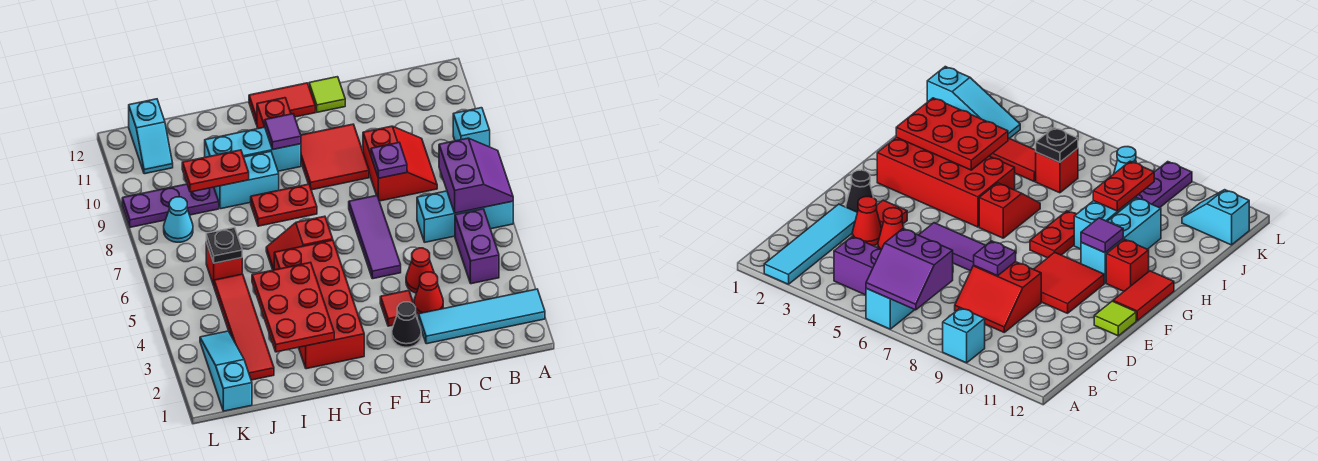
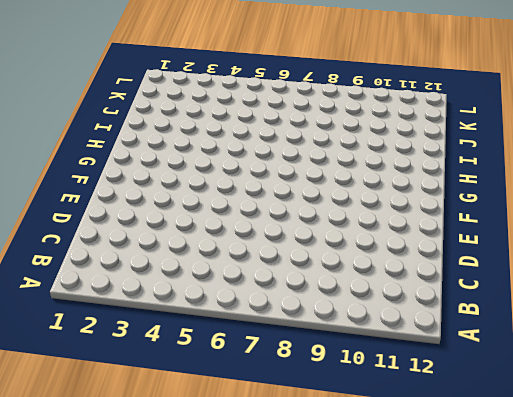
none -> cyan 1x4 tile [419,289,545,344]
none -> cyan 1x3 brick [417,191,513,242]
none -> cyan 1x1 brick [453,108,490,147]
none -> purple 1x2 brick [455,209,499,284]

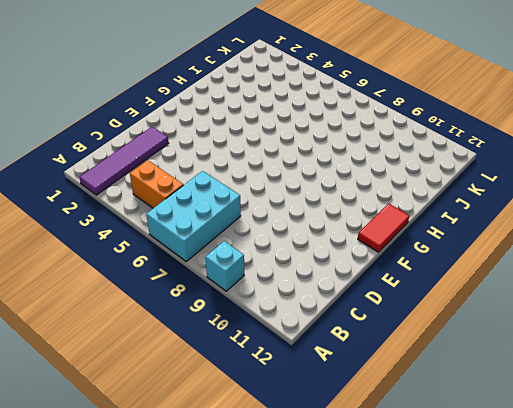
purple 1x4 tile [79,127,168,195] -> cyan 1x4 tile [419,289,545,344]
cyan 2x3 brick [146,171,241,261] -> cyan 1x3 brick [417,191,513,242]
orange 1x2 brick [130,160,183,208] -> purple 1x2 brick [455,209,499,284]
none -> red 2x2 slope [363,126,437,201]
none -> red 1x1 cone [414,272,443,314]
none -> red 1x1 cone [406,248,434,293]
none -> black 1x1 cone [392,302,421,347]

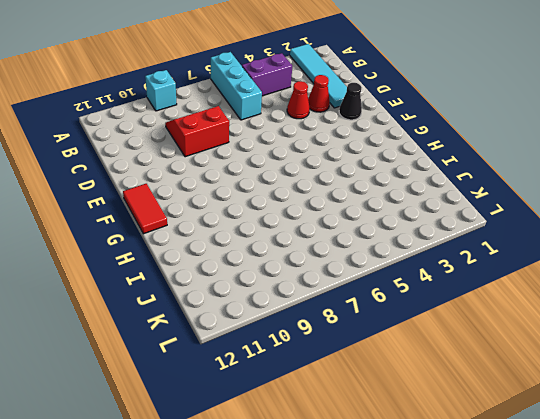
none -> red 1x1 tile [380,290,417,326]
none -> purple 1x3 tile [349,195,401,279]
none -> red 2x2 tile [301,124,369,190]
none -> lime 1x1 tile [309,77,345,112]

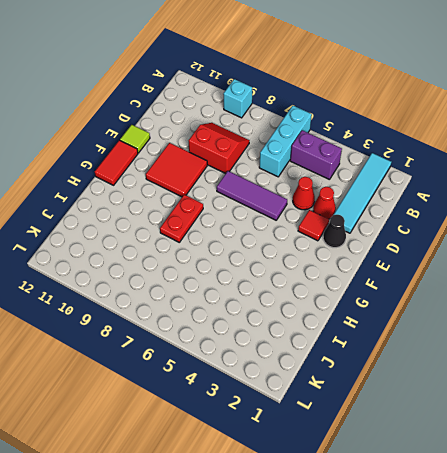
none -> red 2x4 brick [274,240,364,369]
none -> red 1x2 slope [266,216,333,270]
none -> cyan 1x3 brick [205,127,301,171]
none -> red 1x1 brick [257,98,291,129]

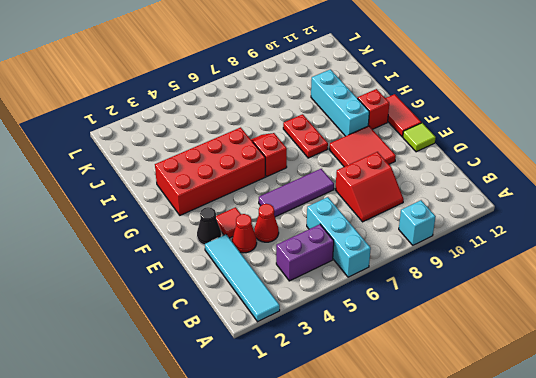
none -> cyan 1x2 brick [214,151,279,209]
none -> red 1x4 tile [214,274,274,380]
none -> red 1x1 brick [206,242,242,285]
none -> purple 1x3 plate [122,184,219,227]

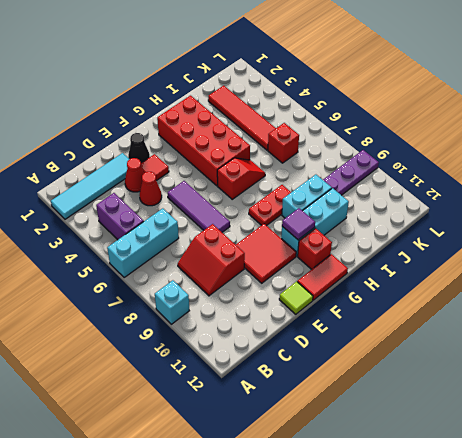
none -> cyan 1x3 slope [200,331,252,411]
none -> cyan 1x1 cone [164,197,193,242]
none -> cyan 1x2 slope [129,99,173,174]
none -> purple 2x2 slope [439,138,513,213]

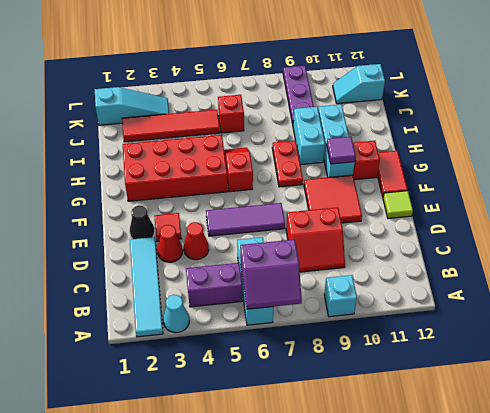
cyan 1x1 cone [163,295,189,333] -> cyan 1x1 cone moved to [164,197,193,242]
none -> purple 1x1 plate [371,143,407,178]
none -> red 2x3 plate [252,262,334,352]
none -> red 1x2 plate [182,150,249,192]
none -> black 1x1 plate [206,227,242,263]

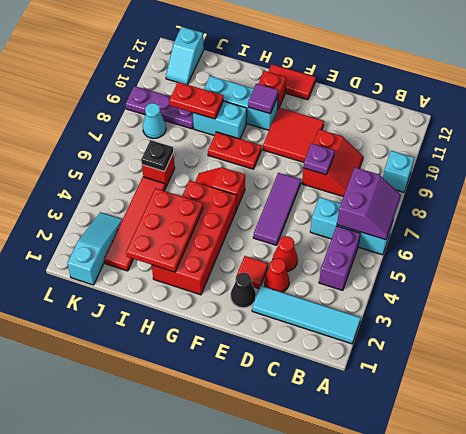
none -> lime 1x1 tile [309,77,345,112]

